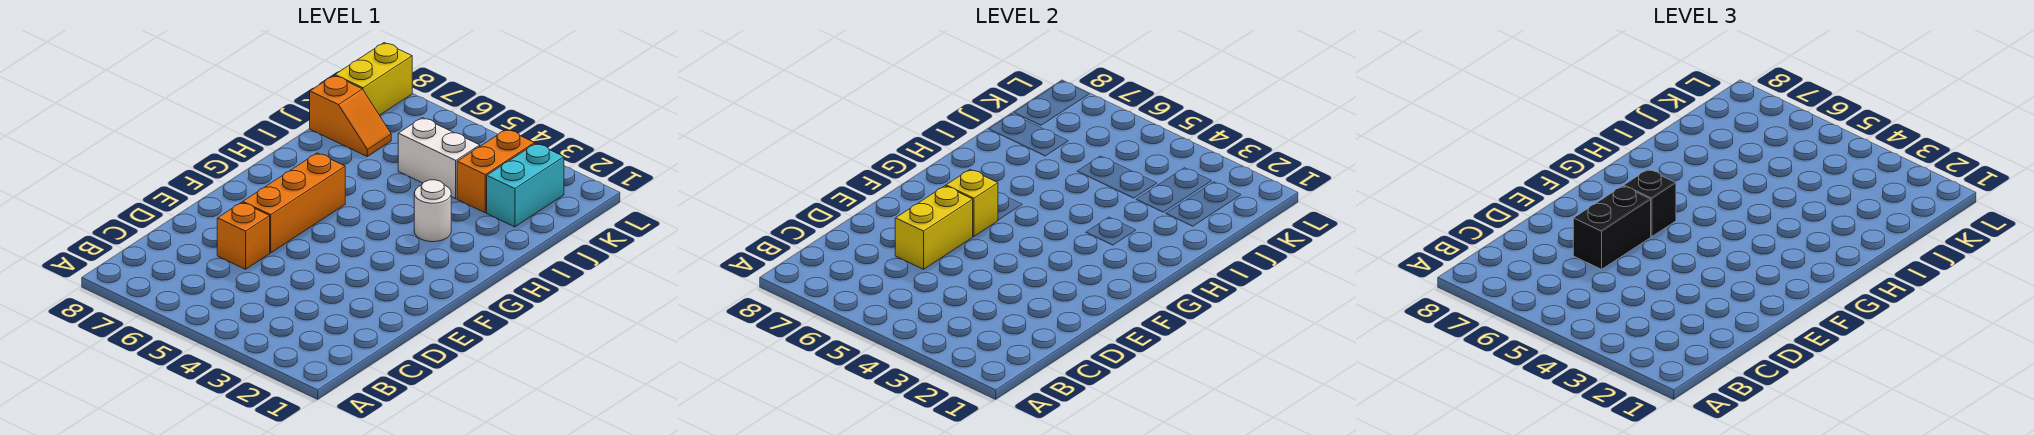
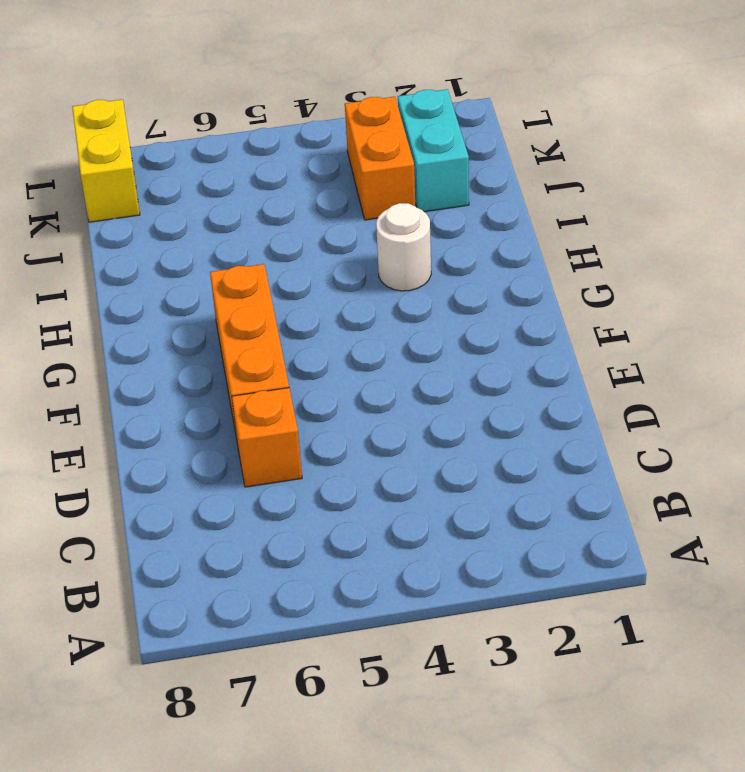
none -> white 1x2 brick [398,118,480,199]
none -> orange 1x2 slope [310,75,391,156]
none -> yellow 1x2 brick [895,186,973,269]

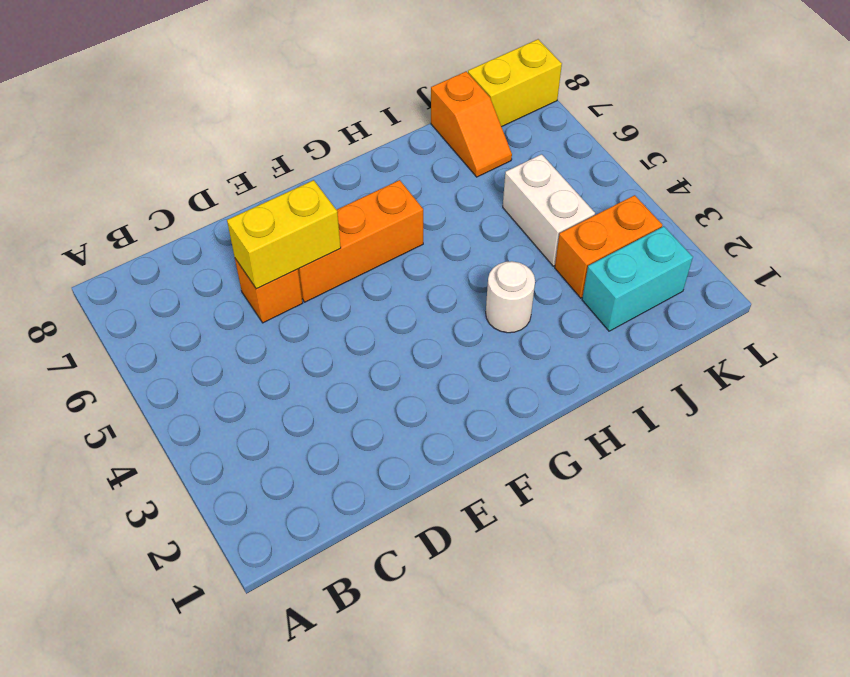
none -> yellow 1x1 brick [946,170,998,236]
none -> black 1x2 brick [1573,186,1651,269]
none -> black 1x1 brick [1624,170,1676,236]

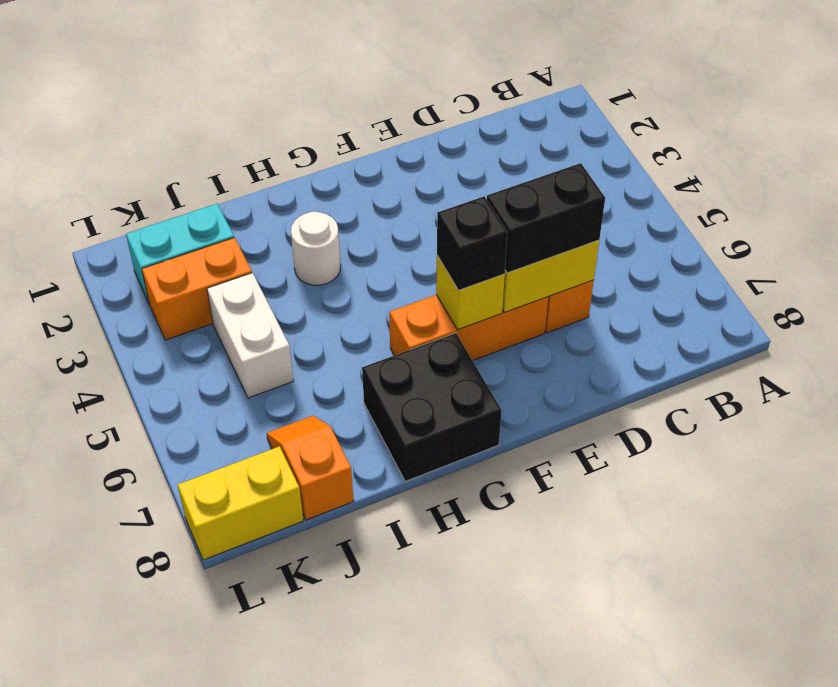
black 2x2 brick [362,333,502,481] -> none

